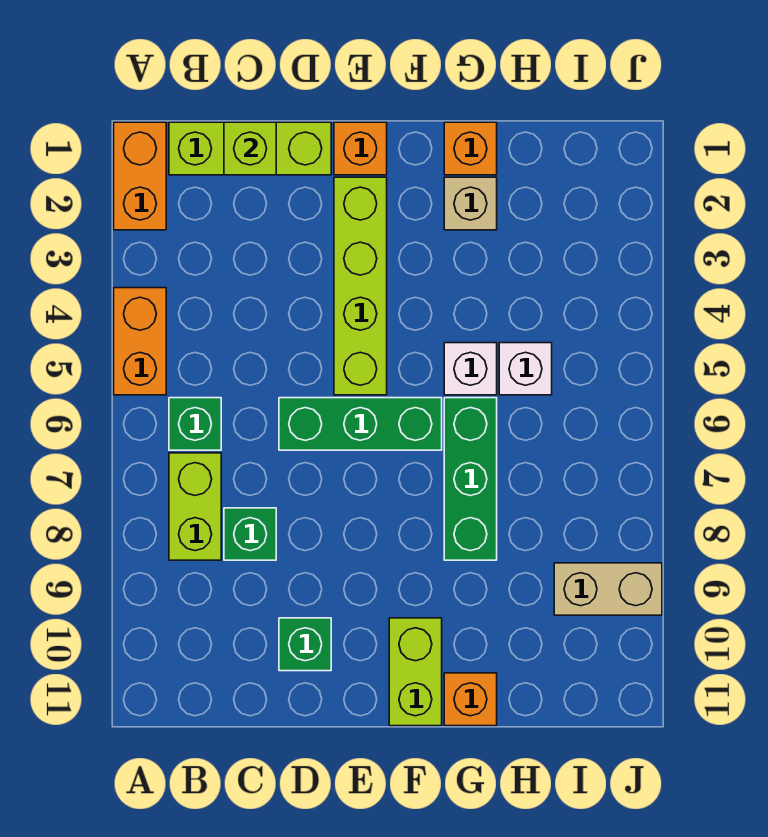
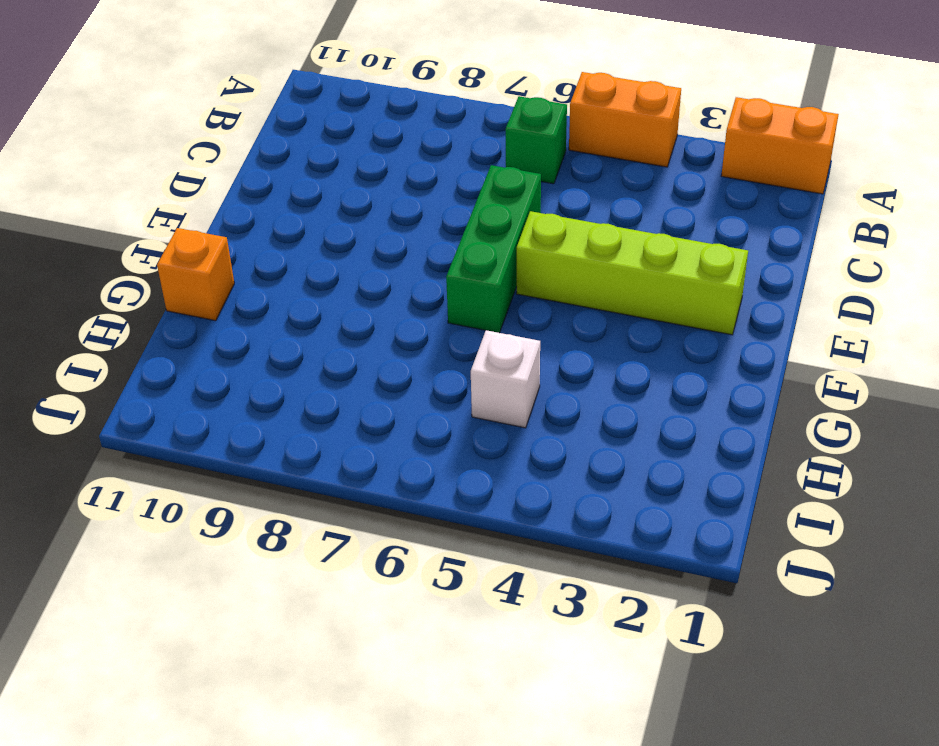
none -> lime 1x3 brick [169,122,331,175]
none -> lime 1x2 brick [169,453,221,560]
none -> green 1x1 brick [224,508,276,560]

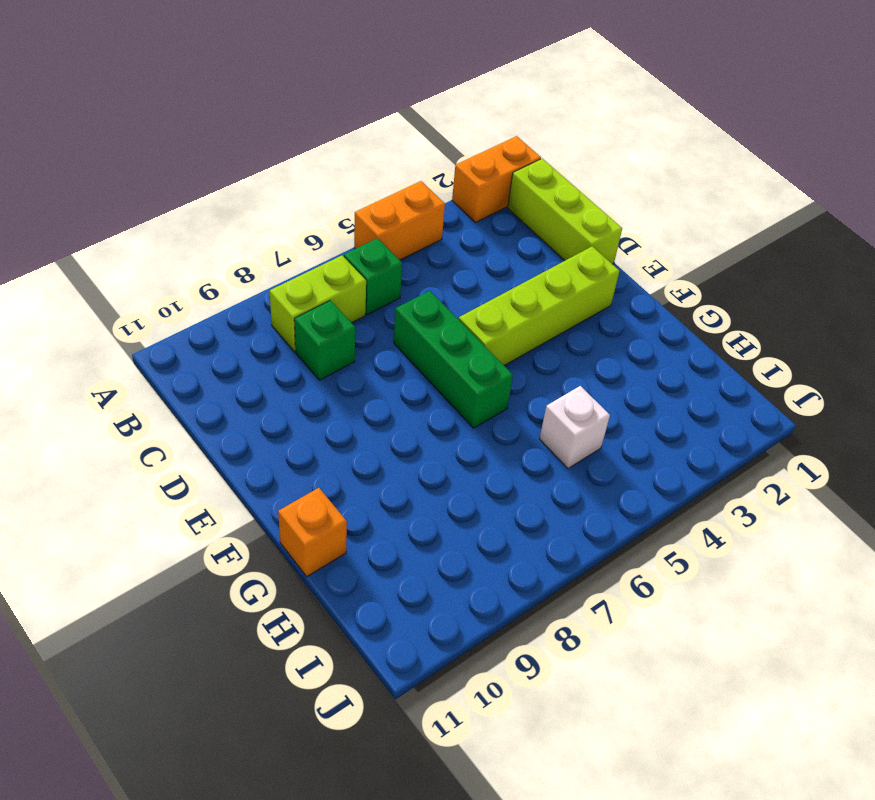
none -> green 1x1 brick [279,618,331,671]
none -> orange 1x1 brick [334,122,387,175]
none -> lime 1x2 brick [389,618,442,726]

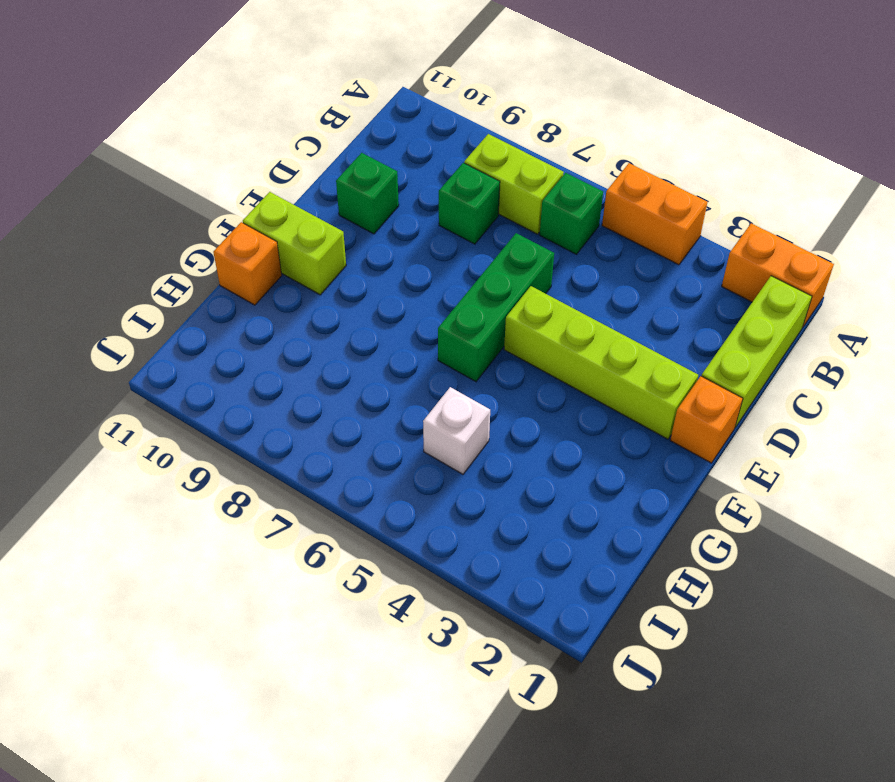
none -> orange 1x1 brick [444,122,497,175]
none -> tan 1x1 brick [444,177,497,230]
none -> white 1x1 brick [444,343,497,395]

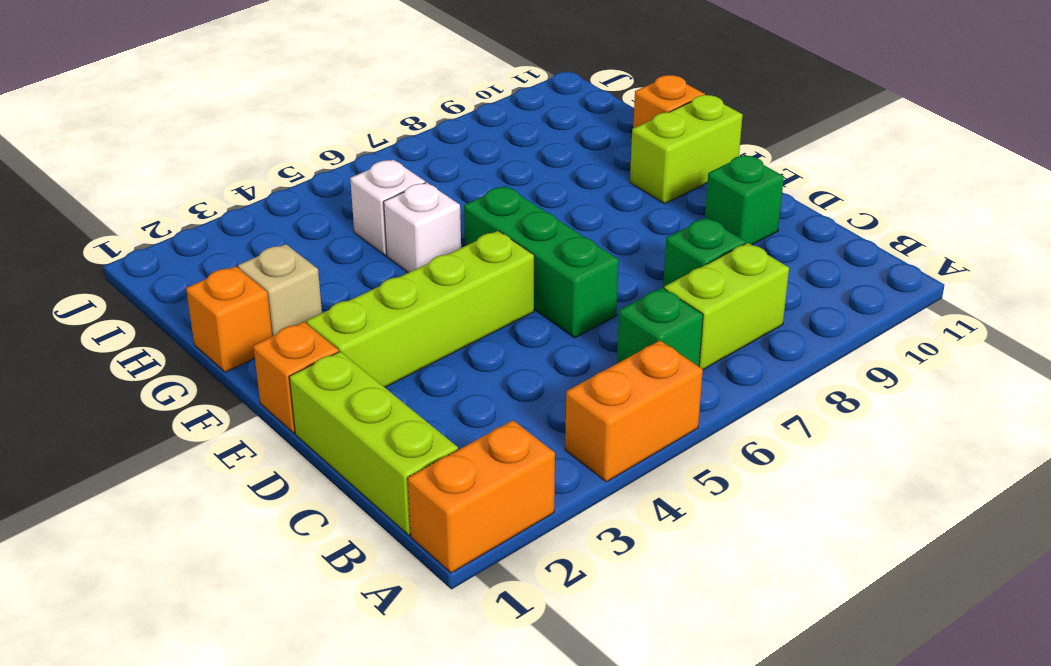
none -> green 1x3 brick [444,398,497,560]
none -> tan 1x2 brick [554,563,662,615]
none -> lime 1x1 brick [224,122,276,175]

